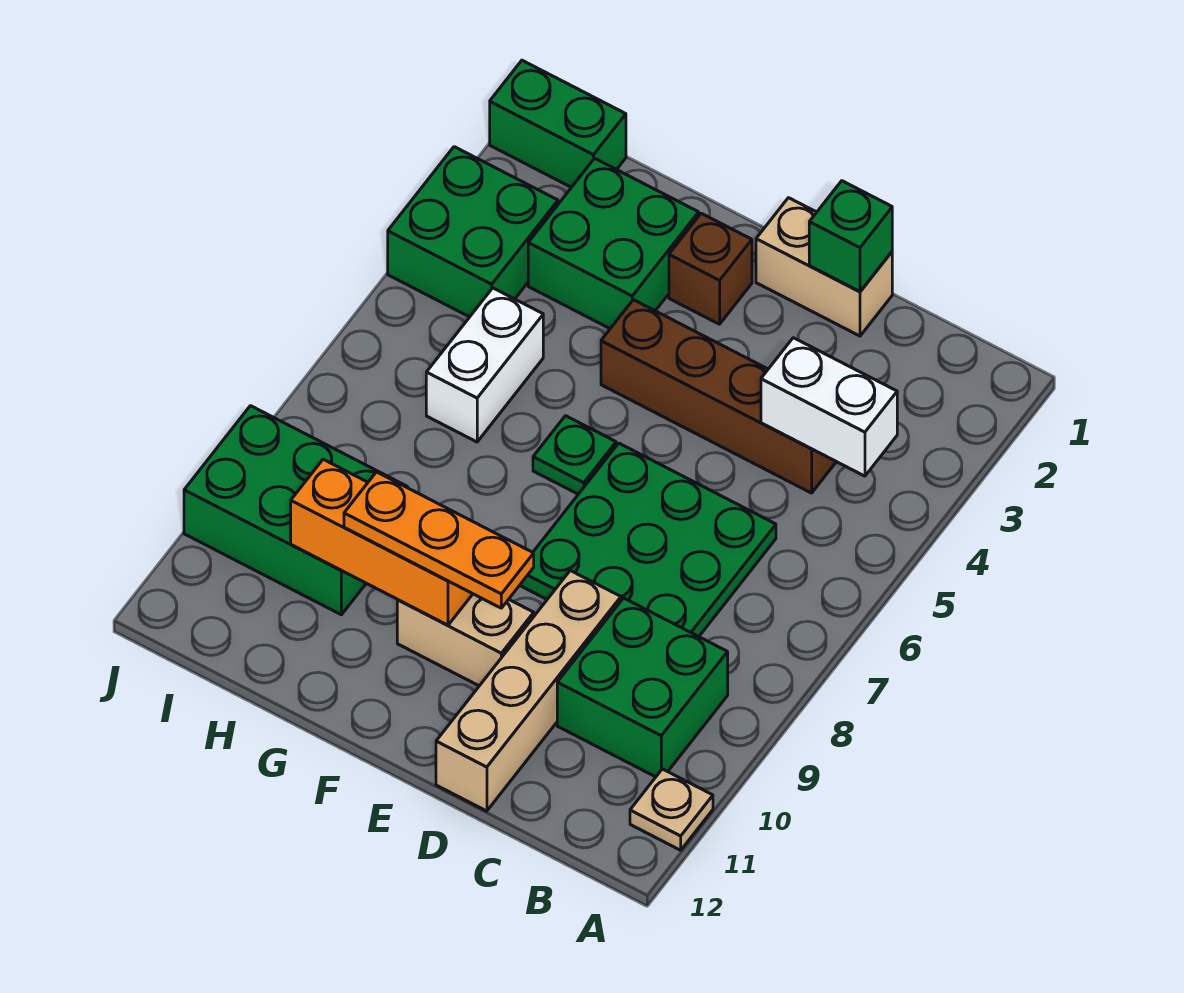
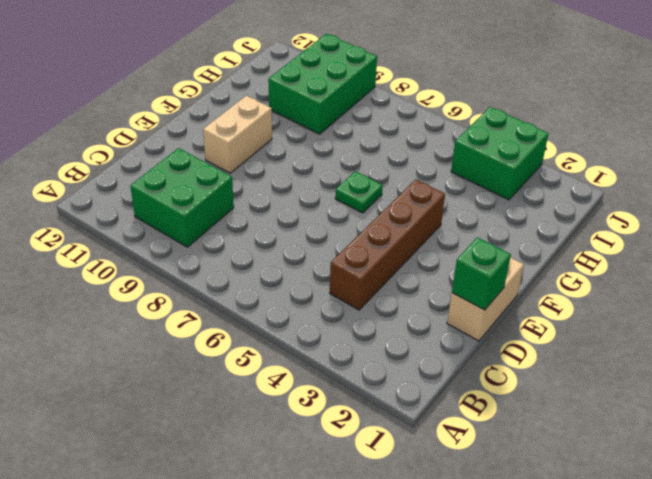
none -> tan 1x1 plate [630,769,713,850]
none -> green 3x3 plate [520,443,776,637]
none -> tan 1x4 brick [436,571,621,811]

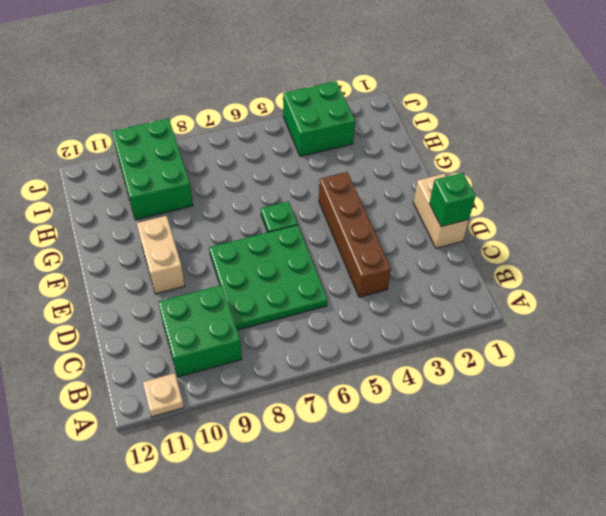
none -> tan 1x4 brick [436,571,621,811]
none -> brown 1x1 brick [669,213,752,324]
none -> green 2x2 brick [528,158,699,329]

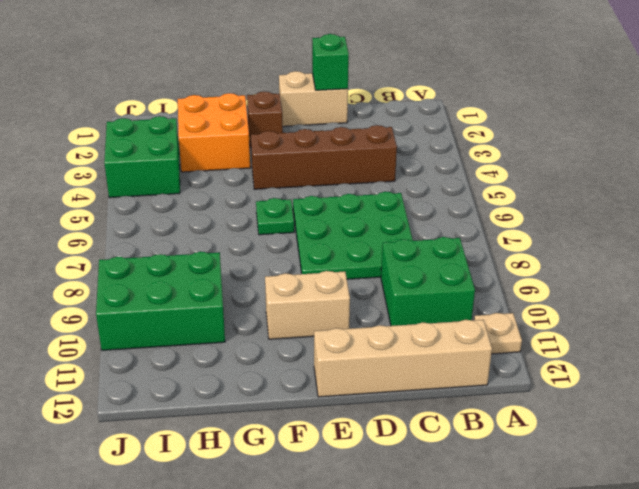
tan 1x4 brick [314,320,492,397] -> tan 1x4 brick turned to [436,571,621,811]
orange 2x2 brick [178,93,250,172] -> green 2x2 brick [528,158,699,329]
none -> white 1x2 brick [426,288,543,442]
none -> green 1x2 brick [490,60,626,187]
none -> white 1x2 brick [761,338,897,476]

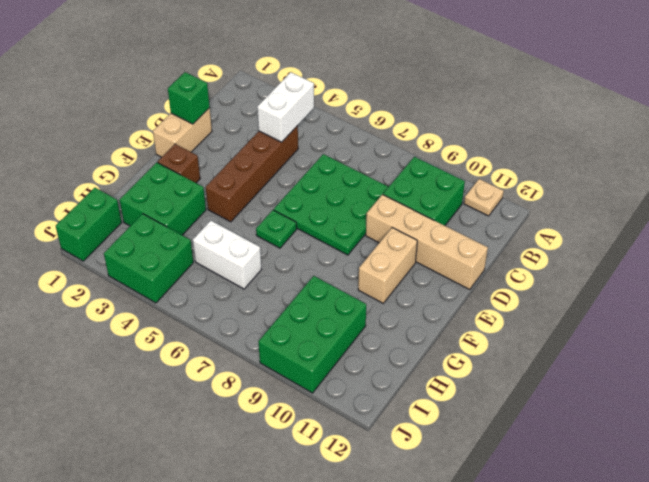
none -> orange 1x3 brick [291,459,472,625]
none -> orange 1x3 plate [344,472,534,608]

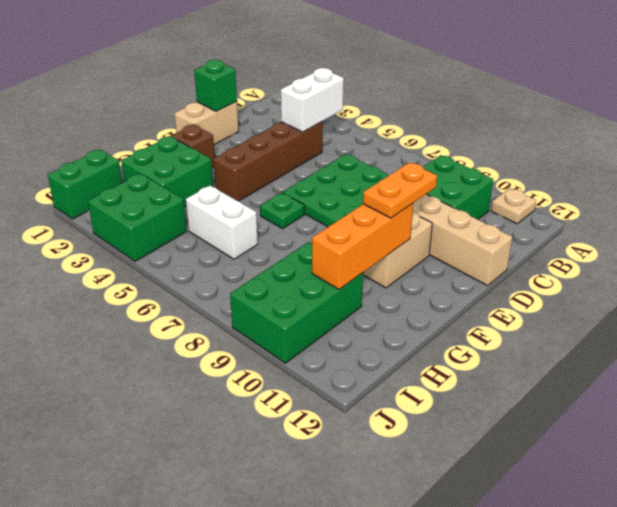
orange 1x2 plate [363,162,437,218] -> orange 1x3 plate [344,472,534,608]

